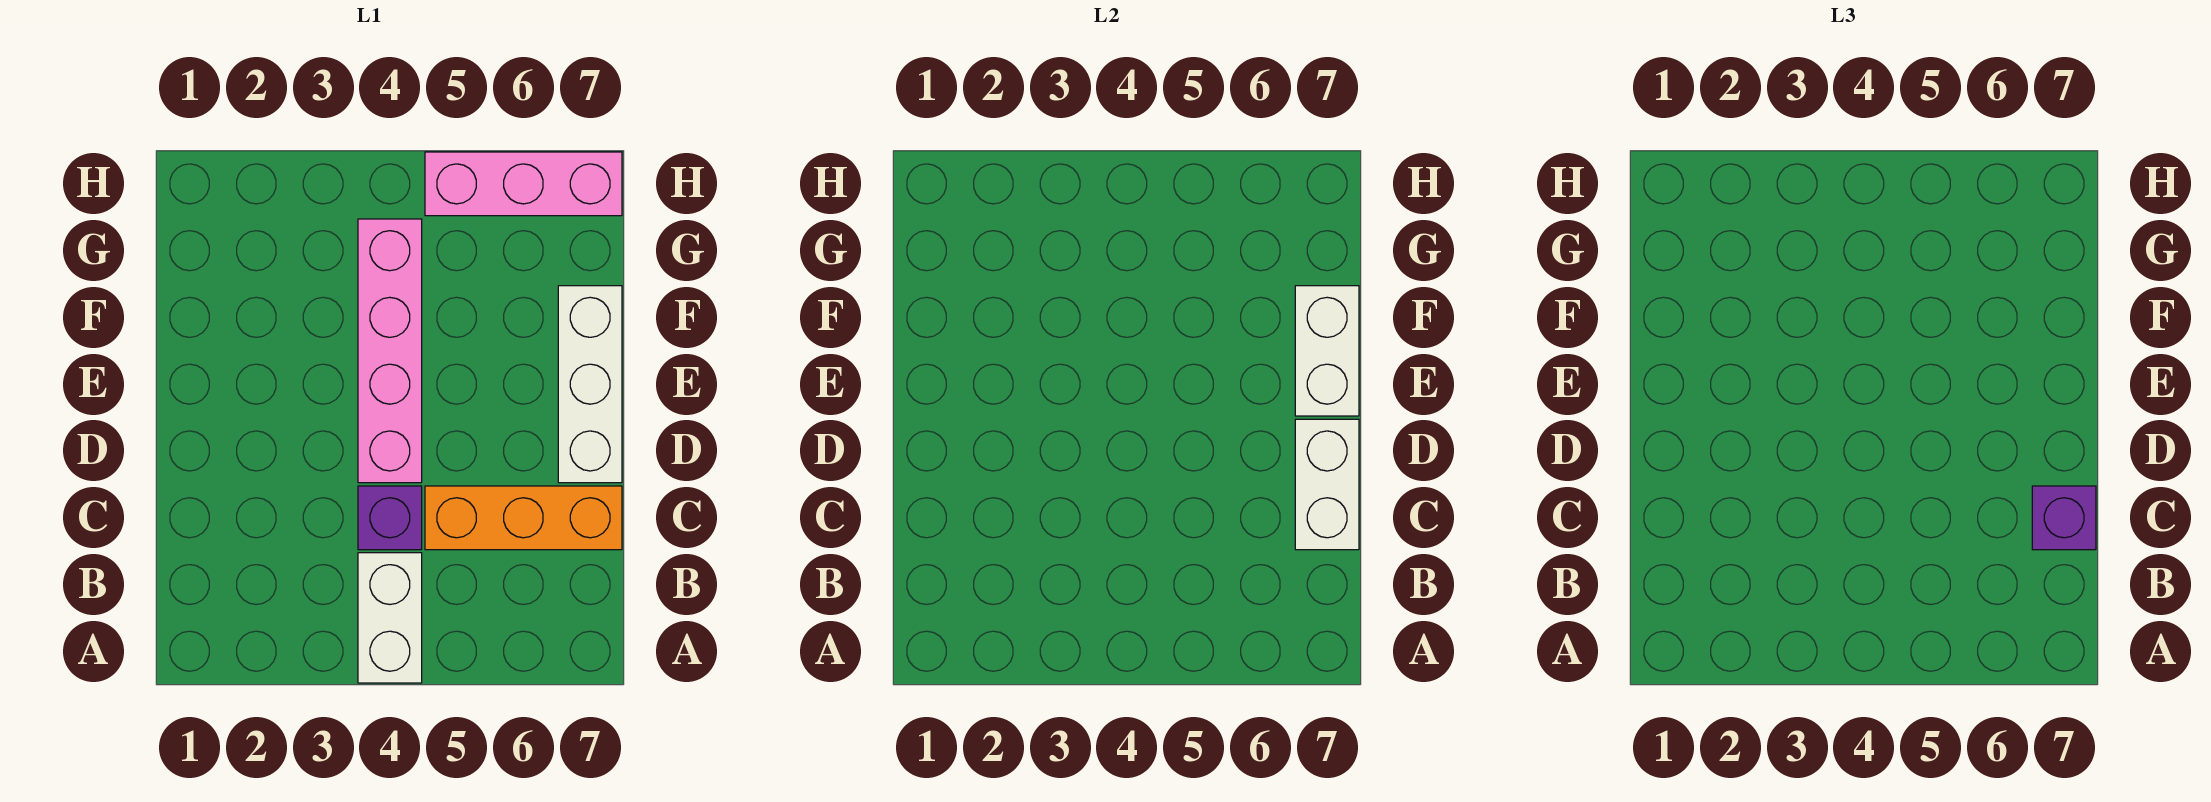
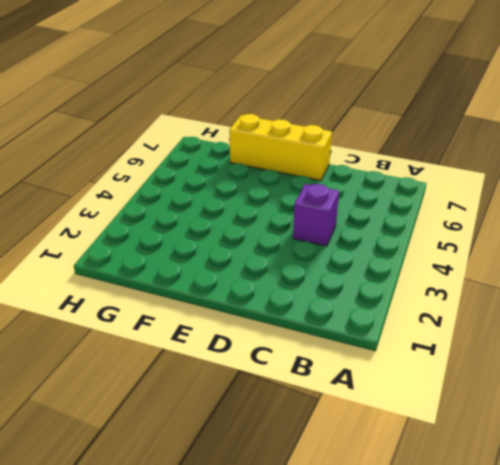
yellow 1x3 brick [230,114,332,180] -> white 1x3 brick [558,286,622,483]
none -> white 1x2 brick [358,553,422,683]
none -> orange 1x3 brick [425,486,622,550]

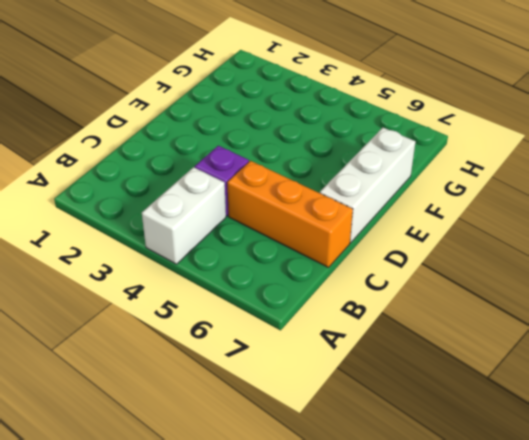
none -> pink 1x4 brick [358,219,422,483]
none -> pink 1x3 brick [425,152,622,216]

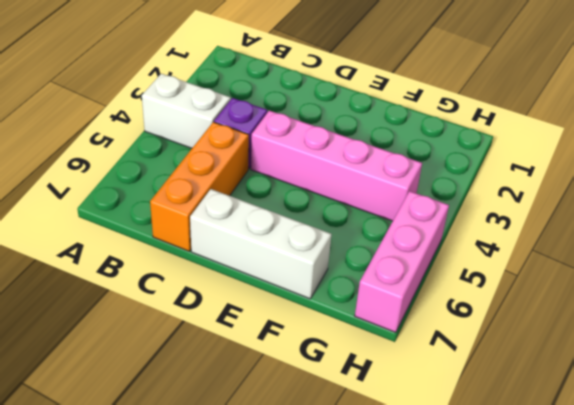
none -> white 1x2 brick [1295,419,1359,550]
none -> white 1x2 brick [1295,286,1359,416]

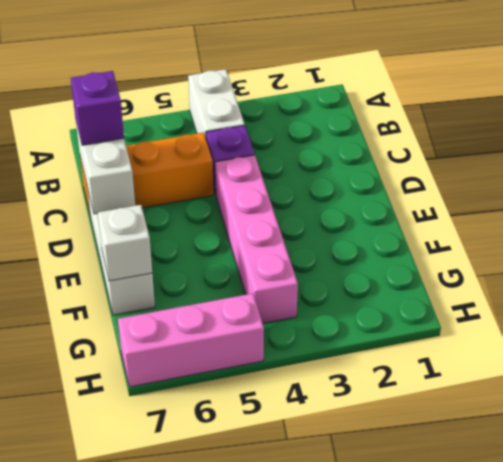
white 1x1 brick [98,205,152,281] -> white 1x2 brick [1295,286,1359,416]

